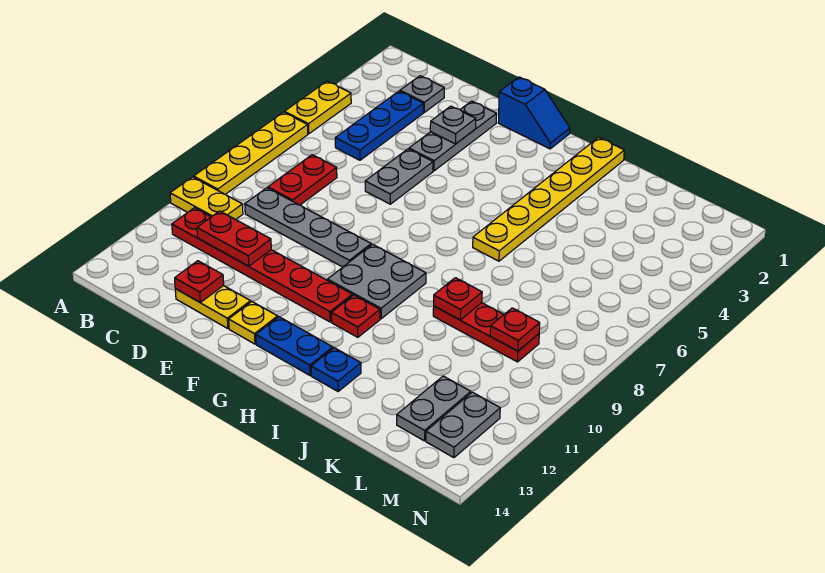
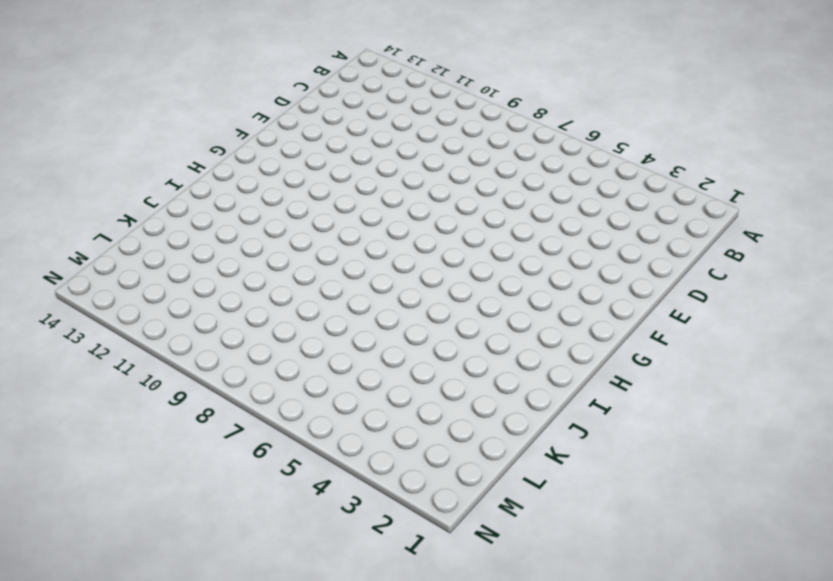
none -> yellow 1x2 plate [285,81,351,134]
none -> yellow 1x4 plate [194,112,308,194]
none -> yellow 1x2 plate [170,177,243,220]

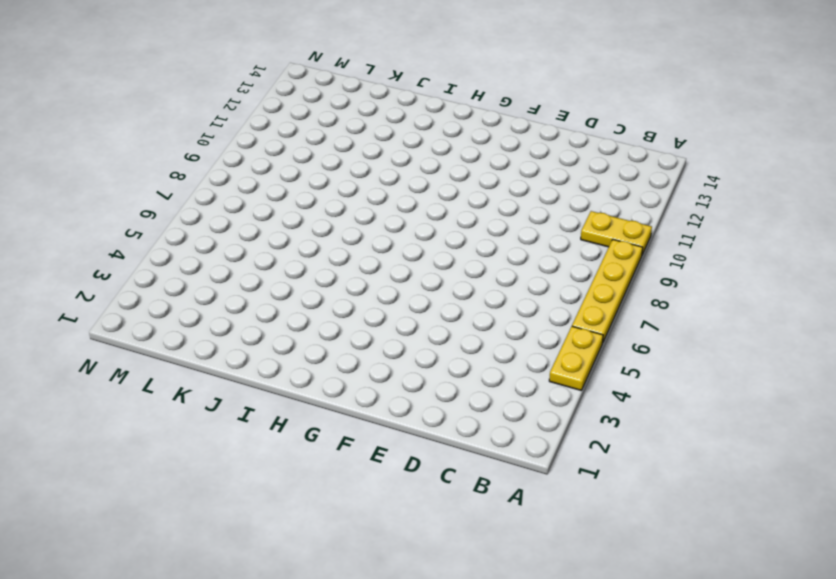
none -> red 1x6 plate [172,208,352,322]
none -> grey 1x1 plate [400,76,444,112]
none -> blue 1x3 plate [335,91,423,160]

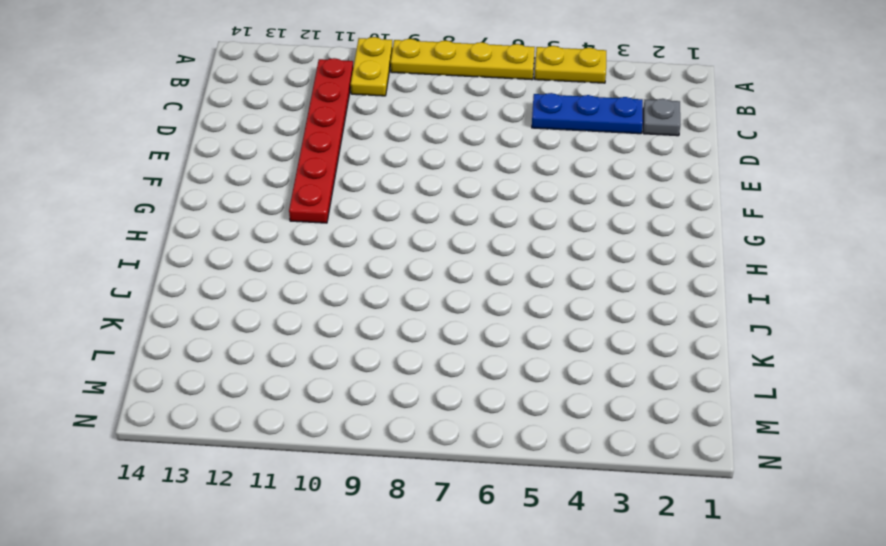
none -> red 1x2 plate [268,155,337,205]
none -> grey 1x4 plate [245,188,371,267]
none -> yellow 1x2 plate [175,285,251,329]

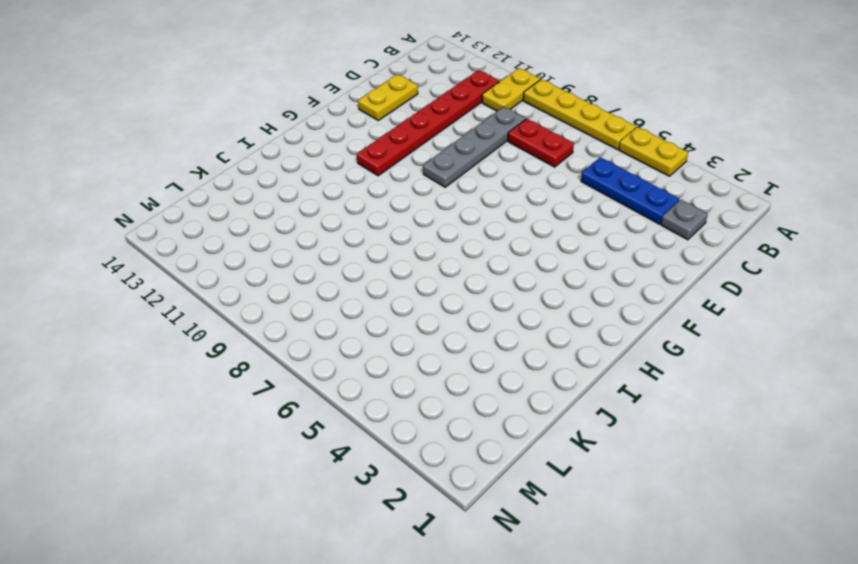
none -> grey 1x3 plate [409,101,496,171]
none -> grey 1x2 plate [365,149,433,204]
none -> blue 1x2 slope [498,77,570,149]

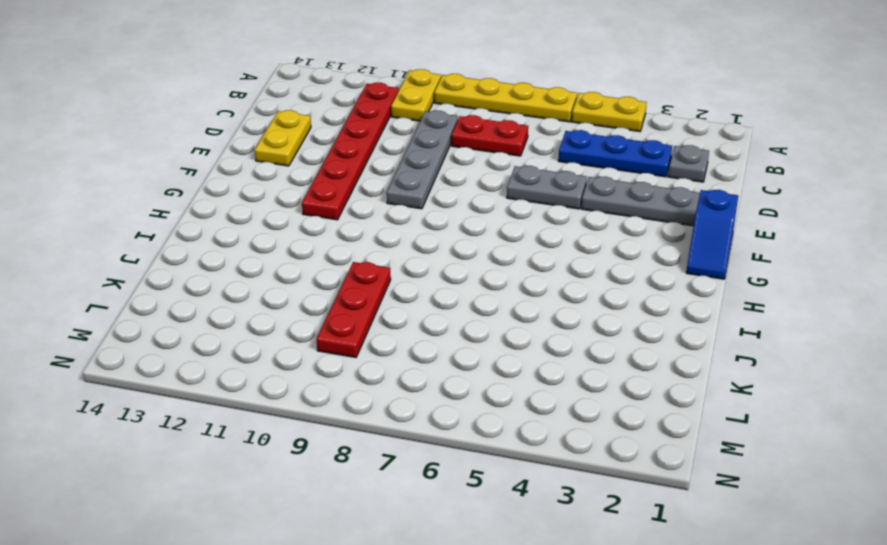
none -> yellow 1x1 plate [229,302,278,344]
none -> grey 2x2 plate [328,244,426,319]
none -> blue 1x2 plate [256,317,333,375]

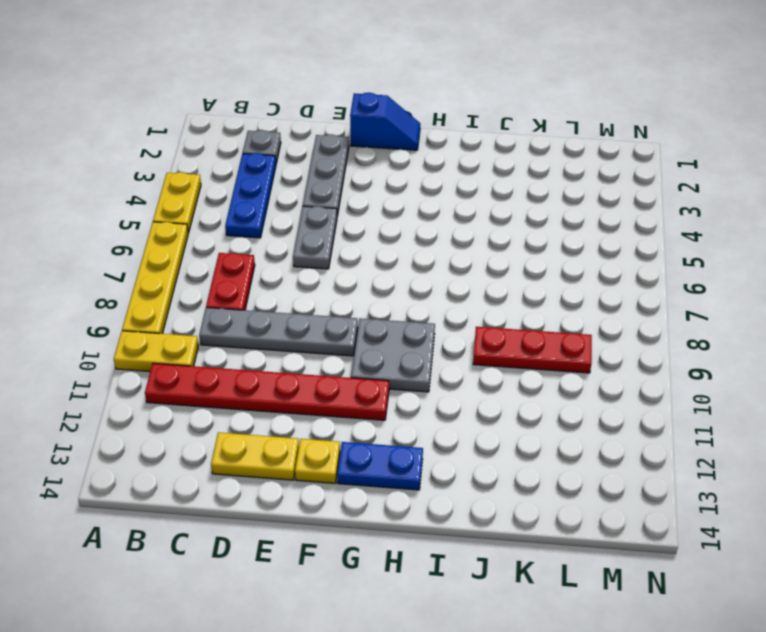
none -> red 1x1 plate [331,295,380,337]
none -> yellow 1x6 plate [473,137,624,261]
none -> blue 1x1 plate [311,348,361,391]

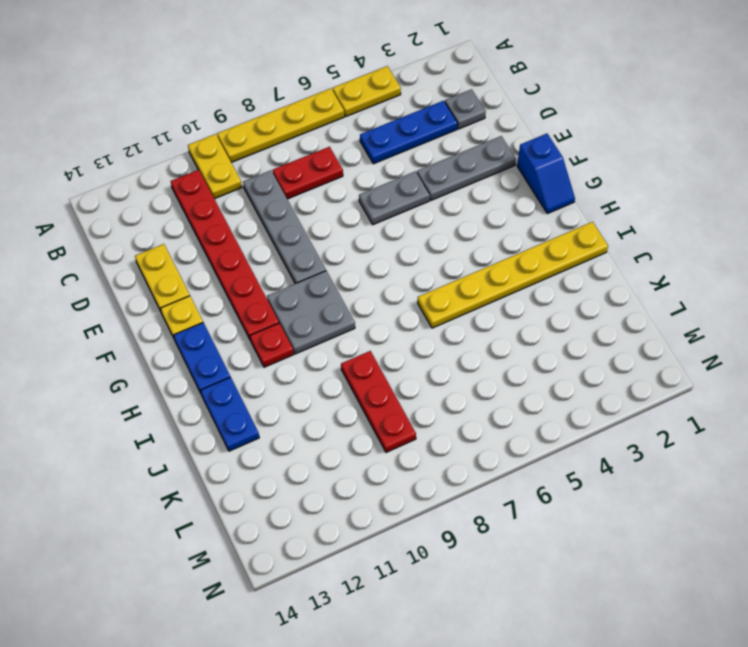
blue 1x2 plate [201,377,259,451] -> blue 1x1 plate [311,348,361,391]
none -> grey 1x2 plate [397,376,471,441]
none -> grey 1x2 plate [426,392,500,458]
none -> red 1x2 plate [197,211,271,266]

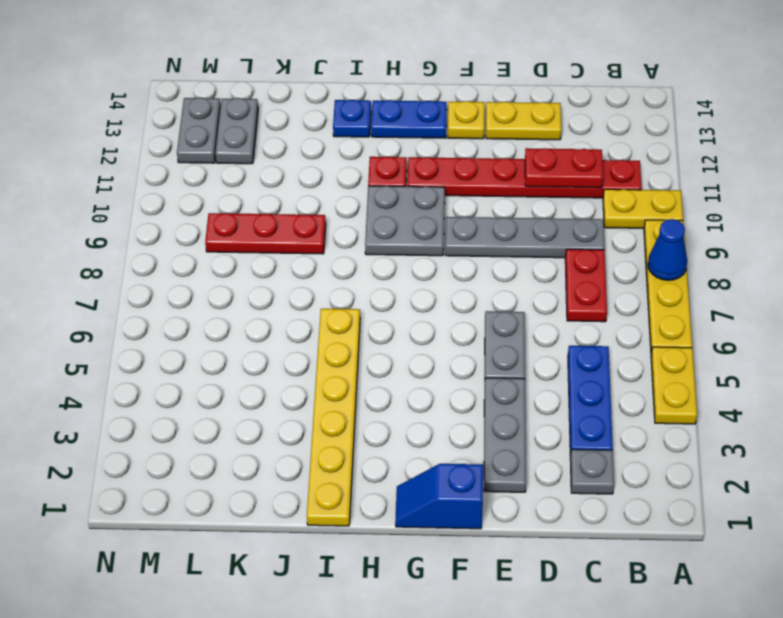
blue 1x1 cone [648,219,687,280] -> none
none -> red 1x1 plate [175,261,224,303]
none -> grey 1x1 plate [430,106,476,144]
none -> red 1x1 plate [434,278,482,320]

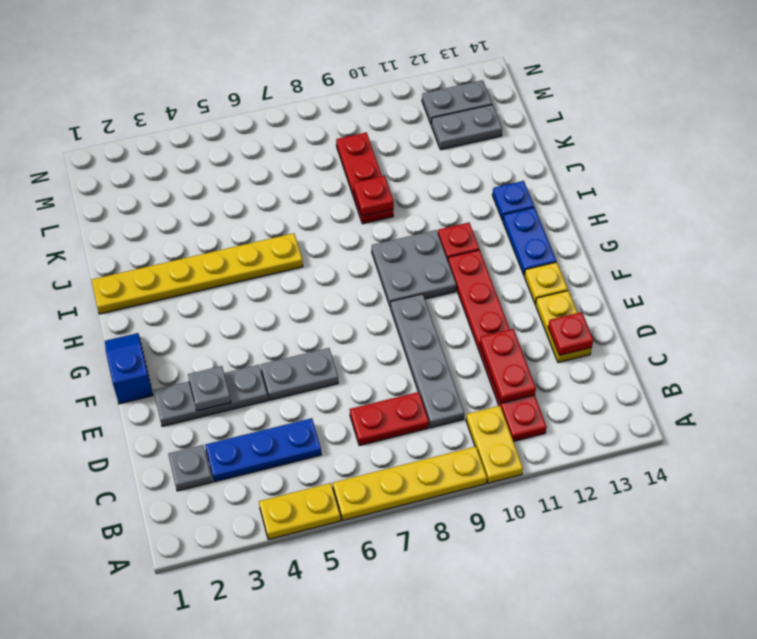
none -> red 1x1 plate [490,308,540,351]

